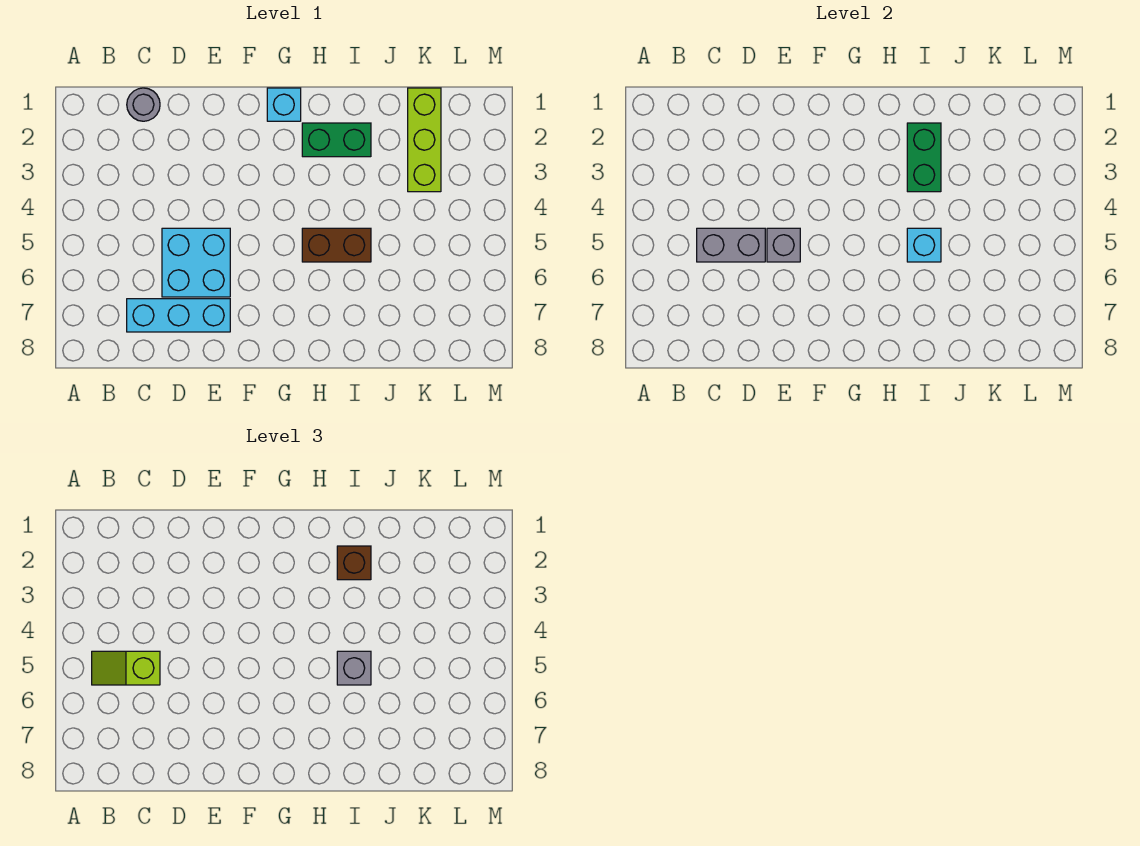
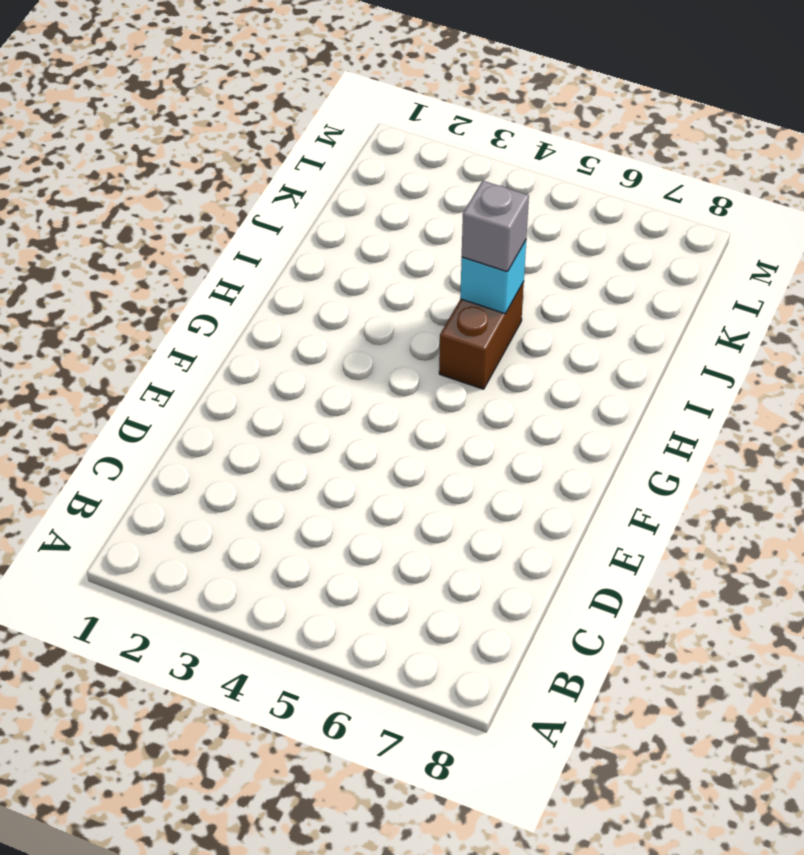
none -> grey 1x1 round brick [127,88,160,121]
none -> cyan 1x3 brick [127,299,230,332]
none -> cyan 2x2 brick [162,228,230,297]

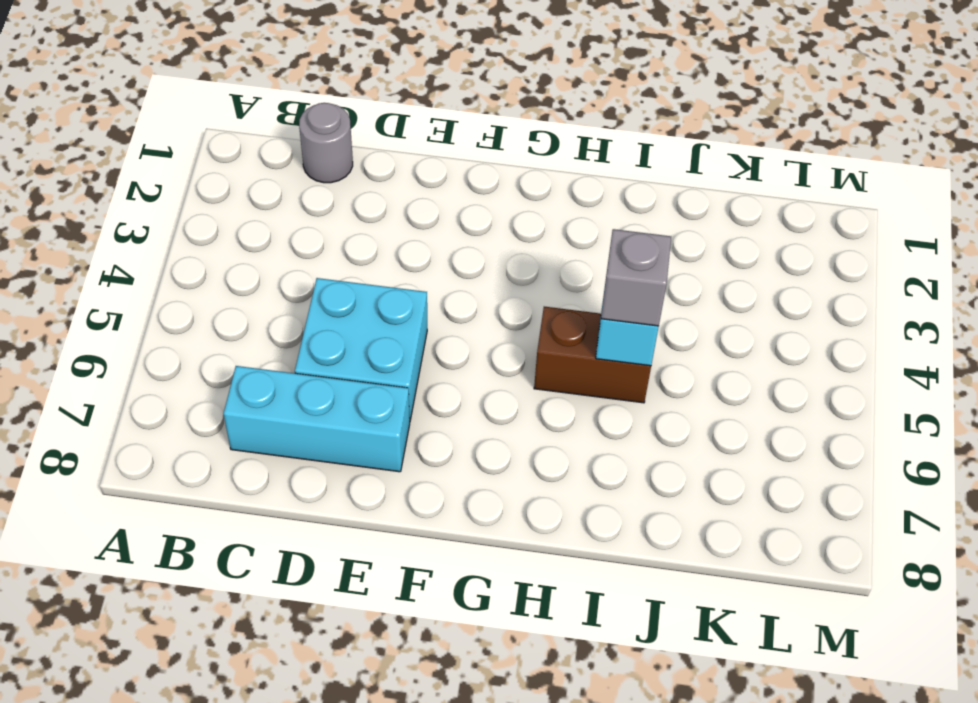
none -> cyan 1x1 brick [267,88,301,121]
none -> green 1x2 brick [302,123,371,157]
none -> lime 1x3 brick [408,88,441,192]

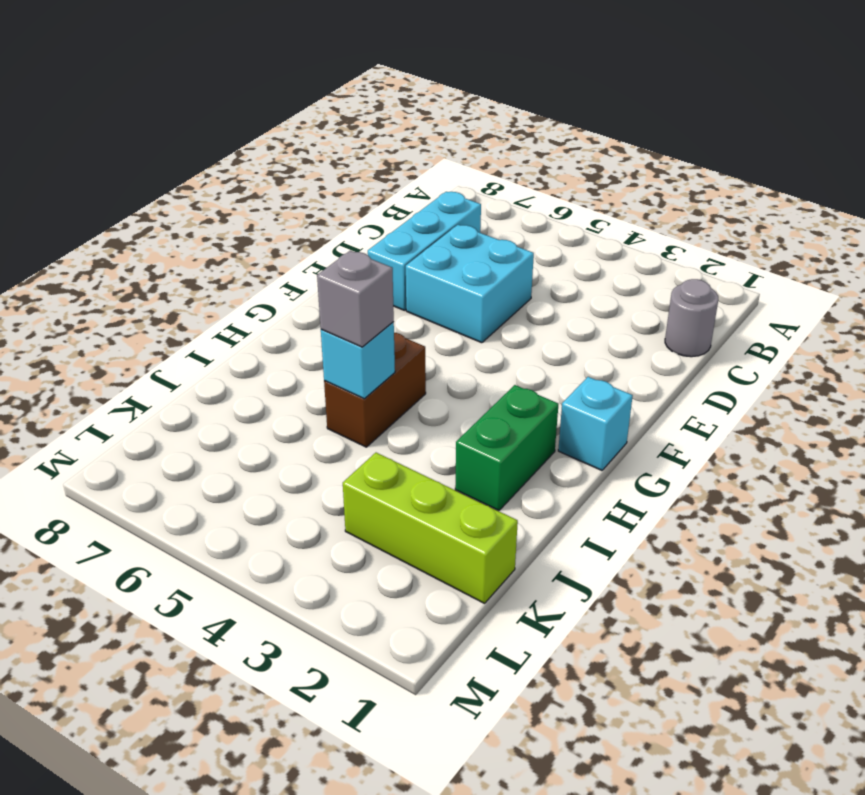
none -> grey 1x2 brick [697,228,765,262]
none -> grey 1x1 brick [767,228,800,262]
none -> green 1x2 brick [907,123,941,192]

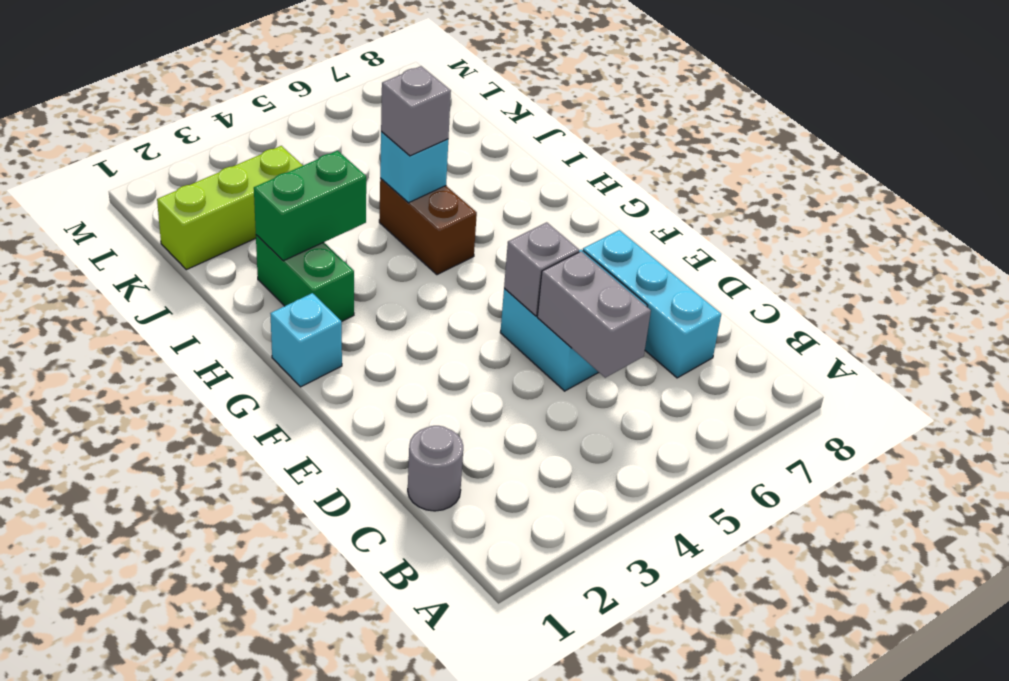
none -> lime 1x2 slope [92,651,160,685]
none -> brown 1x1 brick [337,546,371,580]

